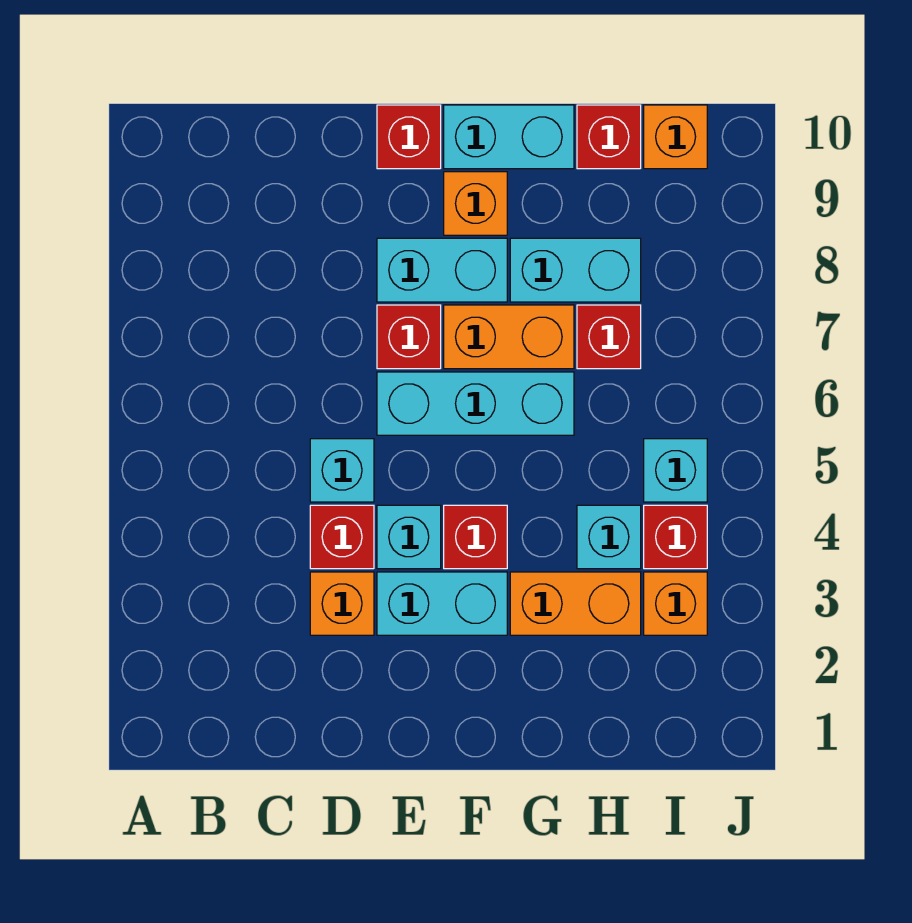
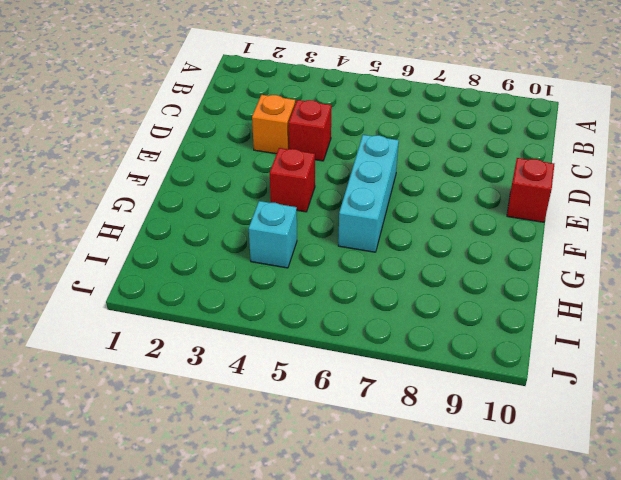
none -> cyan 1x1 brick [310,439,374,502]
none -> cyan 1x2 brick [377,572,507,635]
none -> cyan 1x1 brick [377,505,441,569]

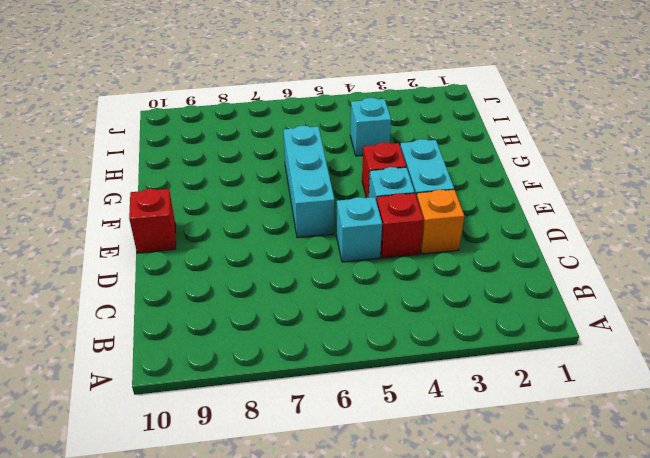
none -> red 1x1 brick [377,305,441,369]
none -> cyan 1x2 brick [377,238,507,302]
none -> orange 1x2 brick [444,305,574,369]

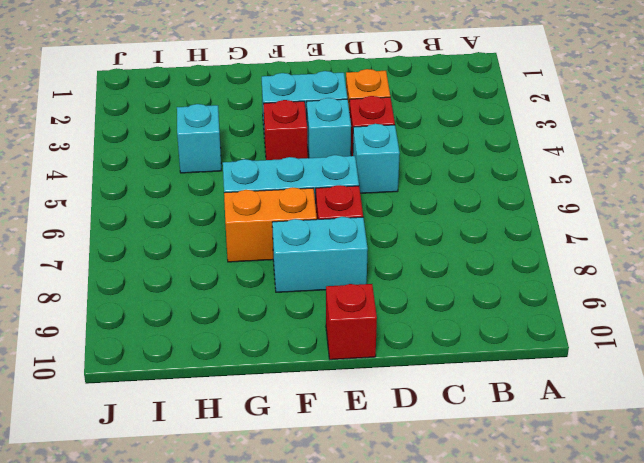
none -> orange 1x1 brick [444,172,507,235]
none -> cyan 1x2 brick [444,105,574,169]
none -> orange 1x2 brick [510,572,641,635]

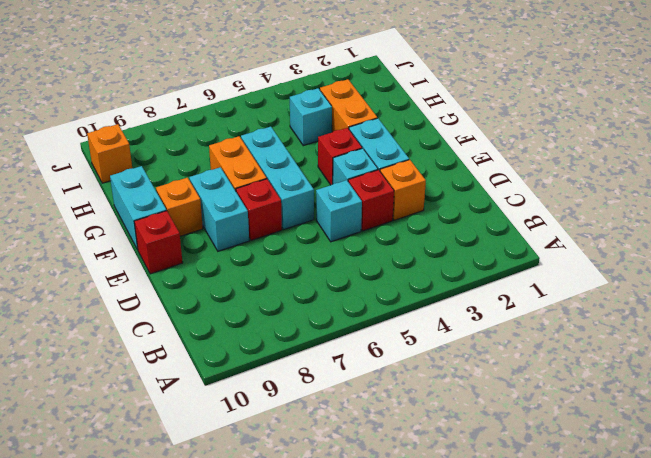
none -> cyan 1x2 brick [510,238,641,302]
none -> red 1x1 brick [577,305,641,369]
none -> red 1x1 brick [577,105,641,169]

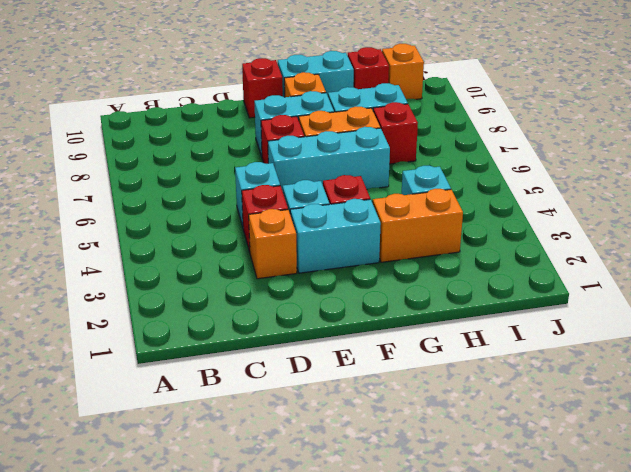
none -> orange 1x1 brick [644,572,707,635]
none -> red 1x1 brick [644,505,707,569]
none -> cyan 1x1 brick [644,439,707,502]

